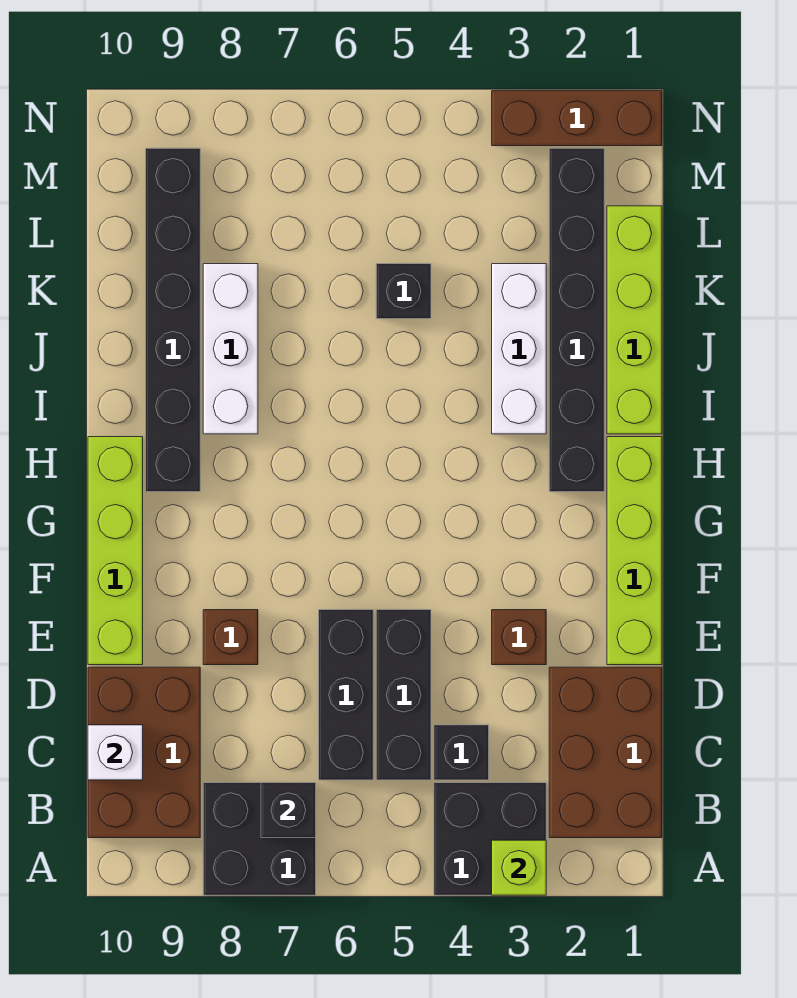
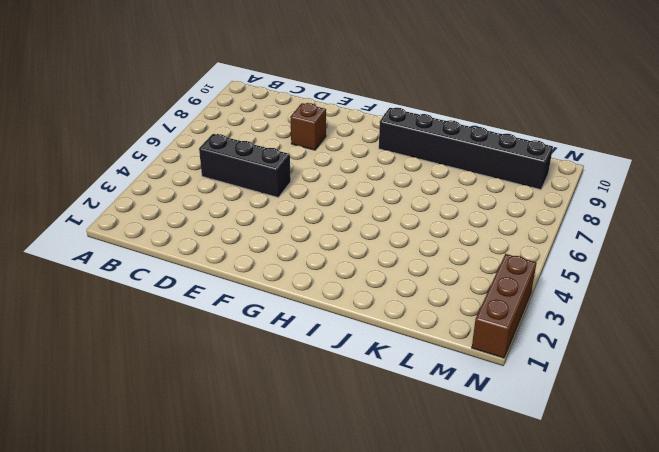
none -> black 2x2 brick [434,783,546,895]
none -> black 2x2 brick [203,783,316,895]
none -> brown 2x3 brick [549,667,662,838]

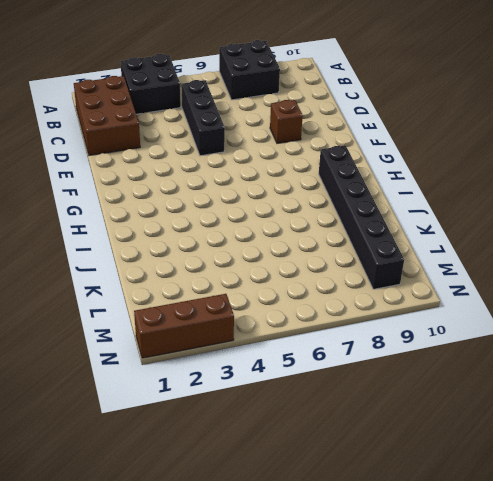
none -> brown 2x3 brick [88,667,200,838]
none -> black 1x1 brick [434,725,489,780]
none -> black 1x3 brick [319,610,373,780]

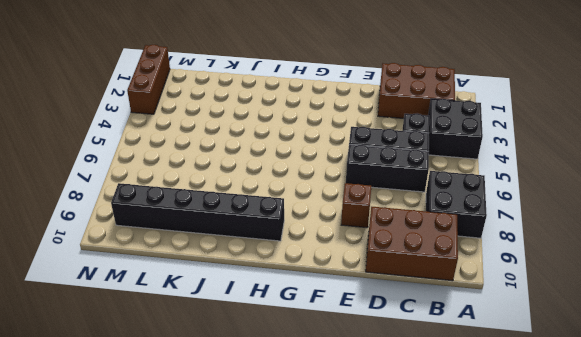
none -> lime 1x4 brick [607,437,662,665]
none -> brown 1x1 brick [492,610,546,665]
none -> lime 1x4 brick [88,437,143,665]

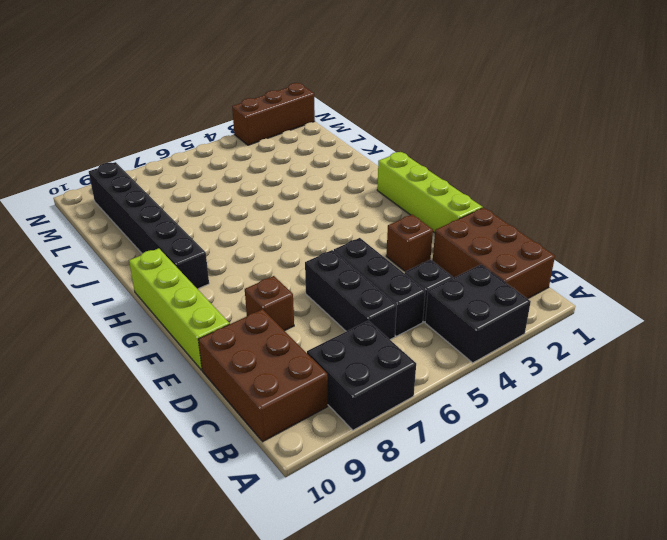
none -> black 1x6 brick [549,148,604,492]
none -> lime 1x4 brick [607,206,662,434]
none -> white 1x3 brick [492,264,546,434]

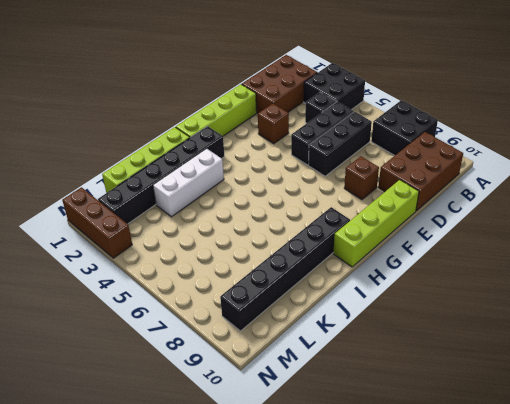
none -> white 1x3 brick [203,264,258,434]
none -> black 1x1 brick [376,264,431,319]
none -> lime 1x1 brick [492,840,546,895]

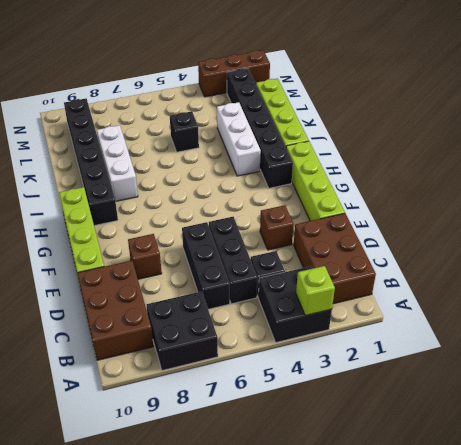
none -> black 1x1 brick [261,783,316,838]
none -> white 1x1 brick [88,725,143,780]

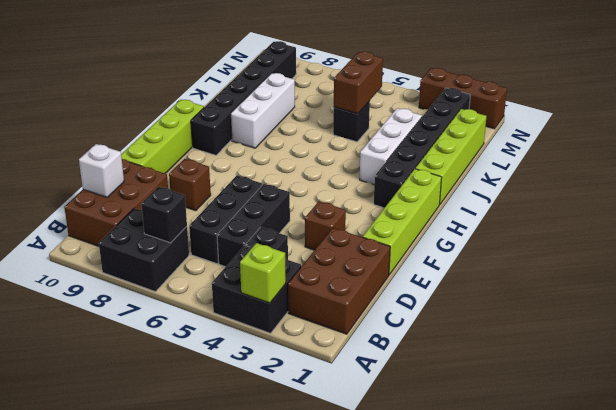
brown 1x2 brick [334,52,383,114] -> none

